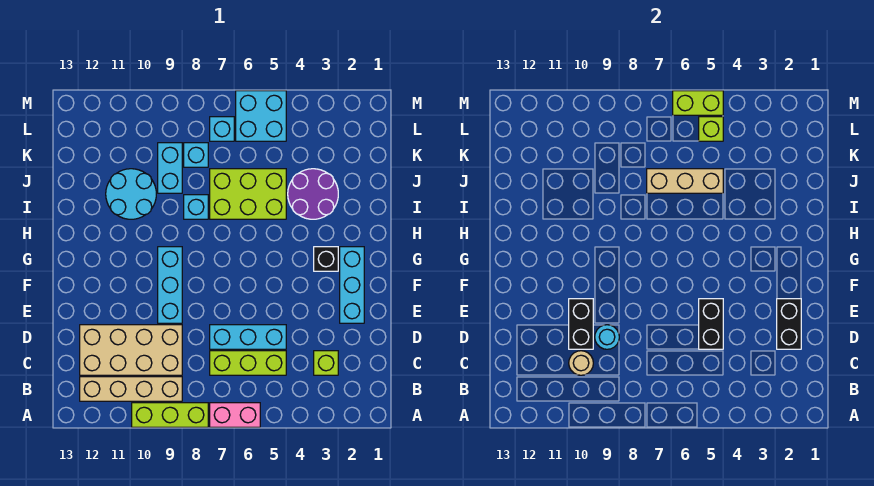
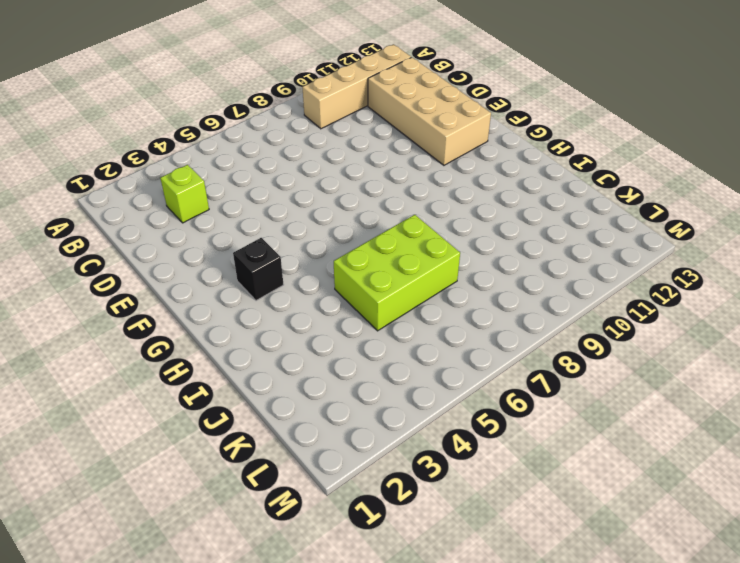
tan 2x4 brick [368,58,491,165] -> tan 2x4 brick turned to [80,325,182,375]
none -> pink 1x2 brick [210,403,260,427]
none -> lime 1x3 brick [132,403,208,427]
none -> lime 1x3 brick [210,351,286,375]

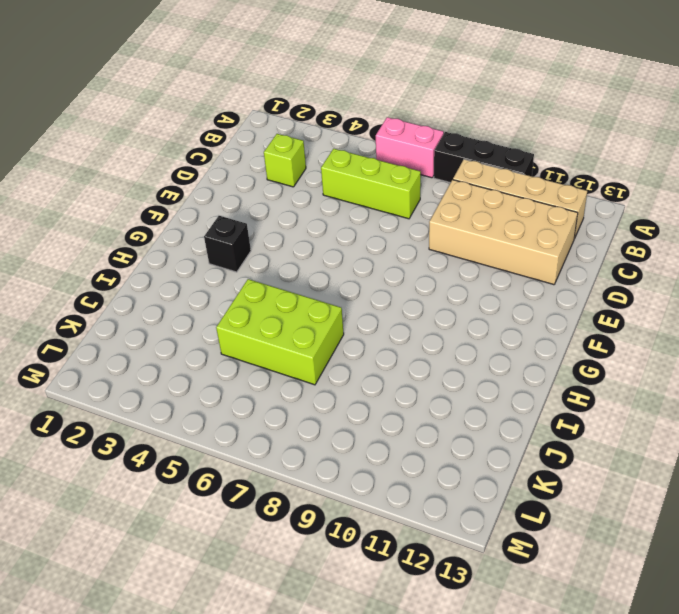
black 1x3 brick [434,132,534,183] -> lime 1x3 brick [132,403,208,427]
none -> cyan 1x3 brick [210,325,286,349]
none -> cyan 1x3 brick [340,247,364,323]
none -> cyan 1x3 brick [158,247,182,323]

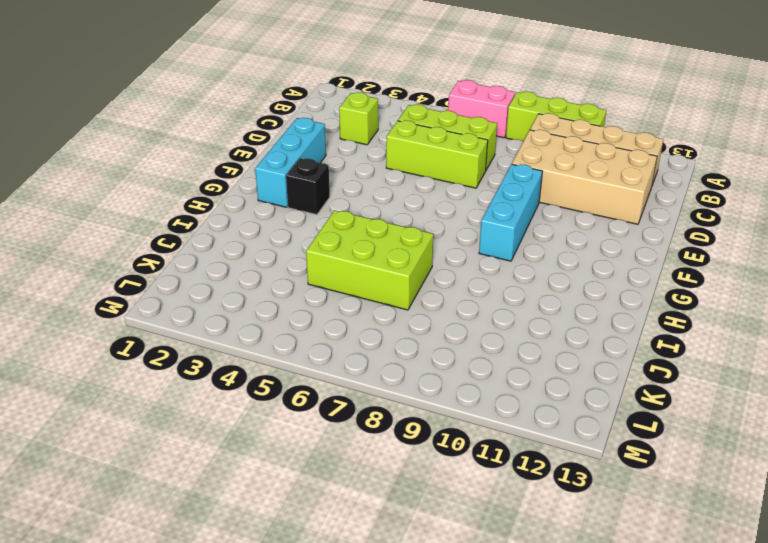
lime 1x3 brick [386,120,488,188] -> cyan 1x3 brick [210,325,286,349]
none -> purple 2x2 round brick [288,169,338,219]
none -> cyan 1x1 brick [184,195,208,219]
none -> cyan 2x2 round brick [106,169,156,219]

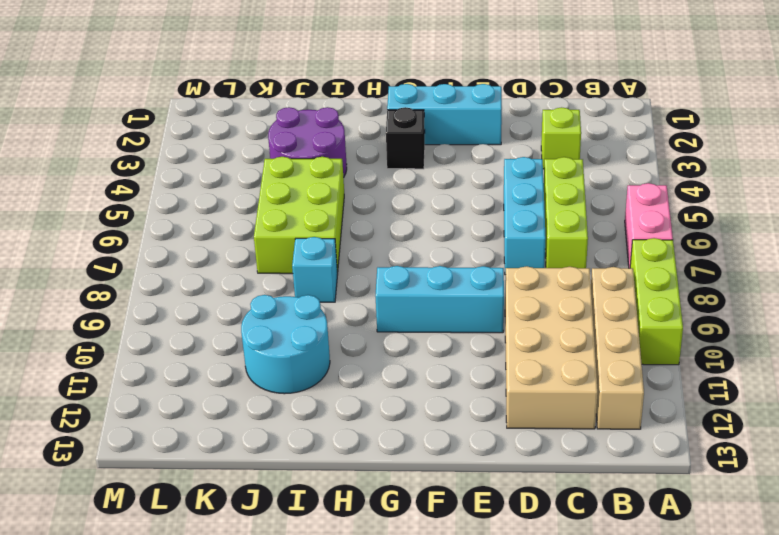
none -> cyan 1x2 brick [158,143,182,193]
none -> cyan 1x1 brick [184,143,208,167]
none -> cyan 2x2 brick [236,91,286,141]

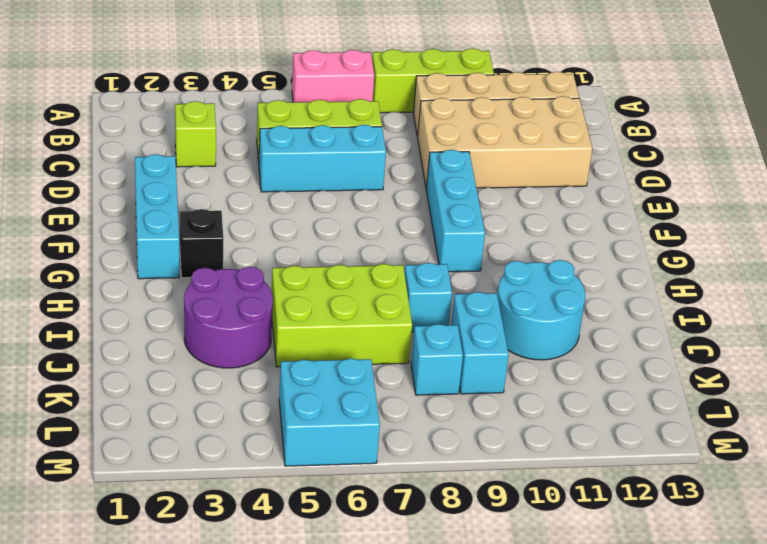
none -> cyan 1x1 brick [210,117,234,141]
none -> tan 1x1 round brick [569,351,593,375]
none -> black 1x2 brick [777,299,801,349]

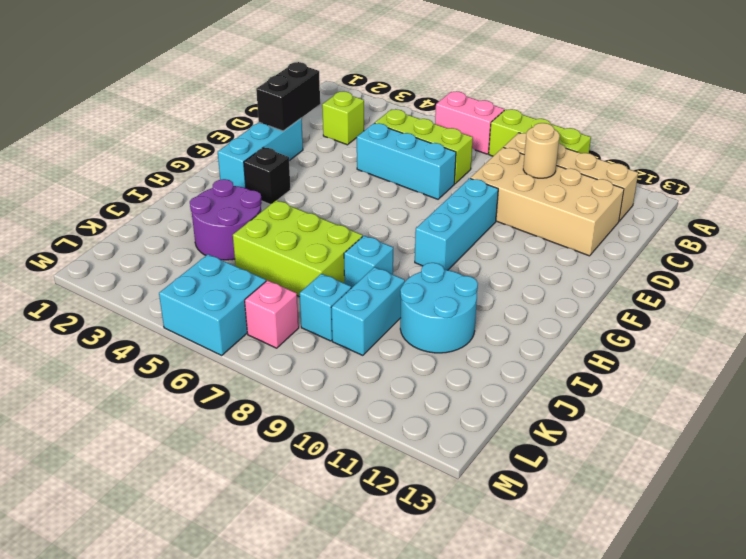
pink 1x1 brick [245,280,299,348] -> cyan 1x1 brick [210,117,234,141]
none -> black 1x2 brick [699,299,723,349]
none -> cyan 1x1 round brick [595,325,619,349]
none -> black 1x2 brick [569,299,593,349]

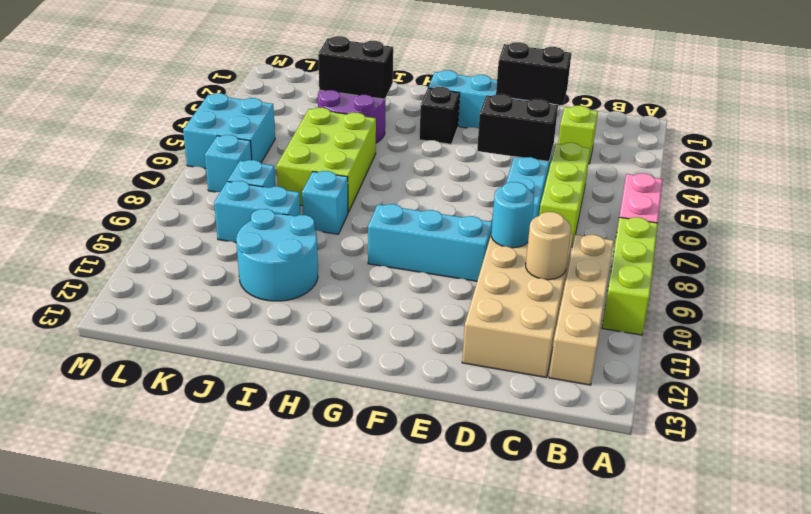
black 1x2 brick [318,36,393,99] -> black 1x2 brick moved to [569,299,593,349]
none -> tan 1x3 brick [647,169,723,193]
none -> lime 1x1 brick [699,117,723,141]
none -> lime 1x2 brick [673,91,723,115]

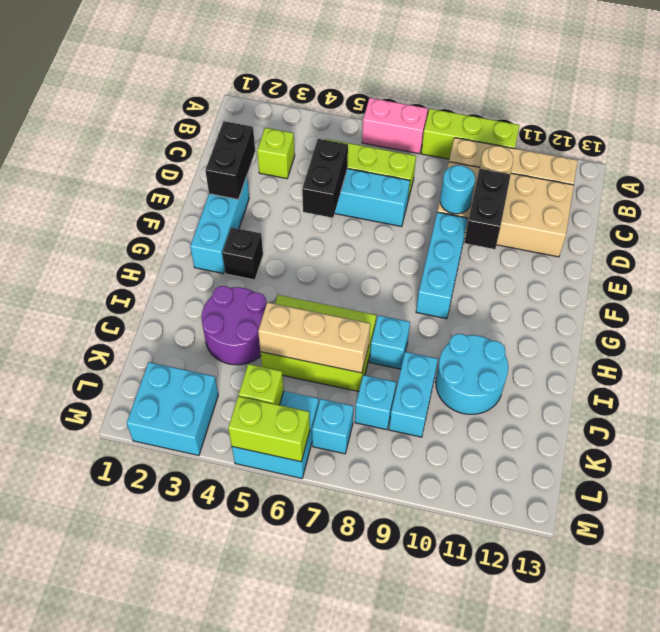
cyan 2x2 brick [127,362,218,456] -> none

